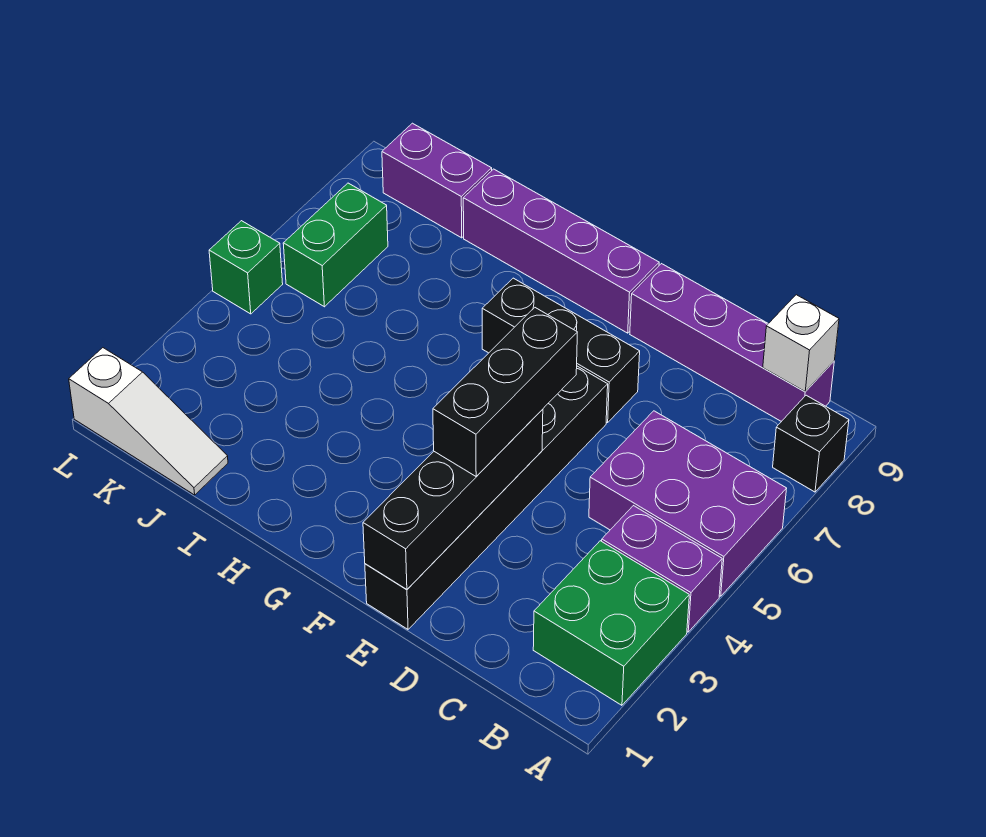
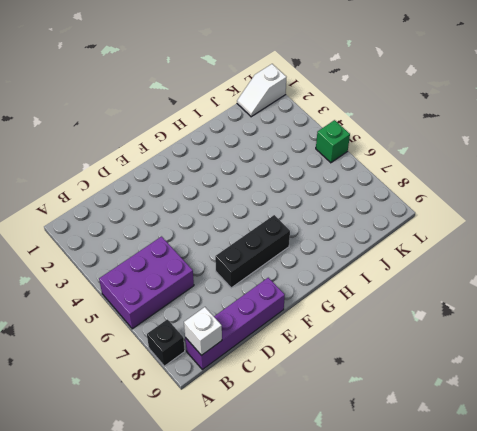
white 1x2 slope [237,64,286,117] -> white 1x3 slope [69,348,228,495]
none -> green 2x2 brick [533,541,689,705]
none -> purple 1x2 brick [602,506,722,632]
none -> black 1x6 brick [365,366,608,629]

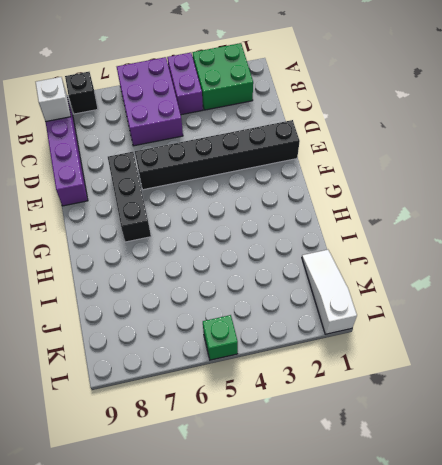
none -> purple 1x4 brick [463,169,659,333]
none -> purple 1x2 brick [382,123,492,238]
none -> green 1x2 brick [283,183,388,307]

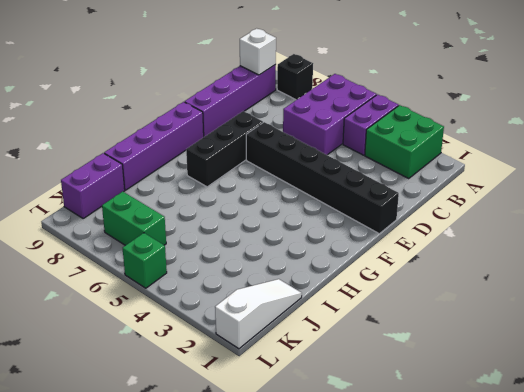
none -> black 1x4 brick [363,409,543,590]
none -> black 1x3 brick [433,308,577,476]

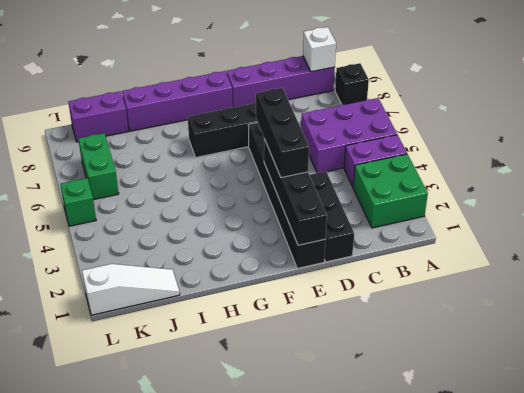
black 1x3 brick [310,171,354,262] -> none

